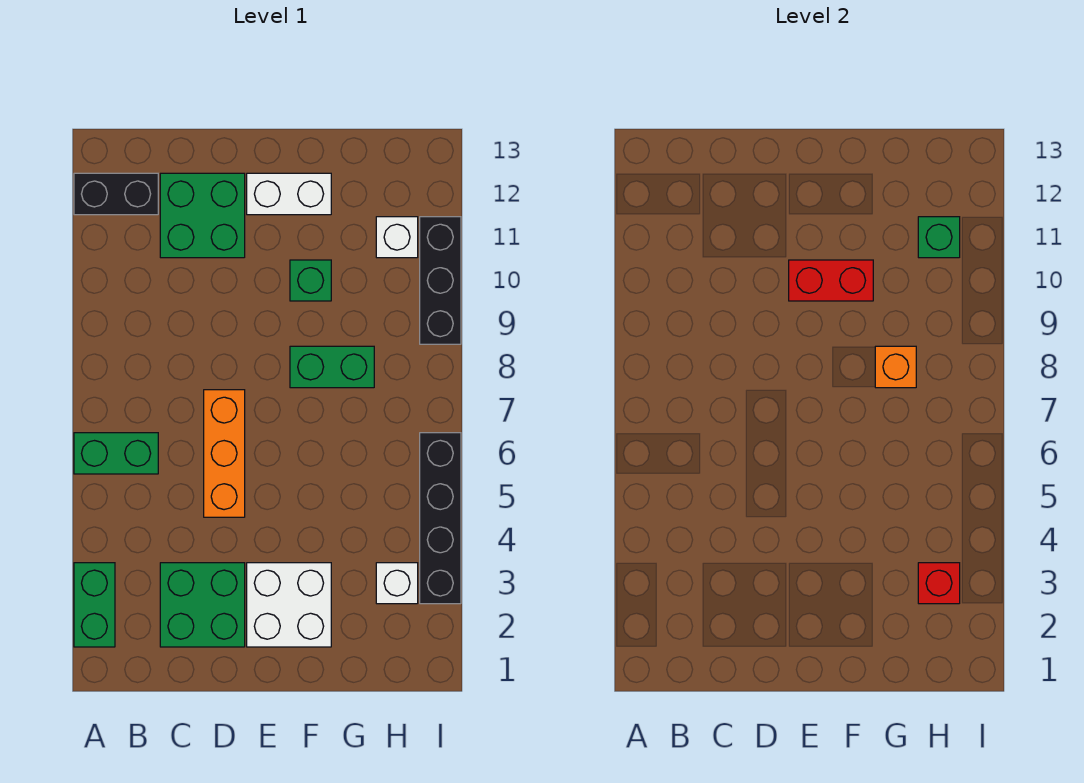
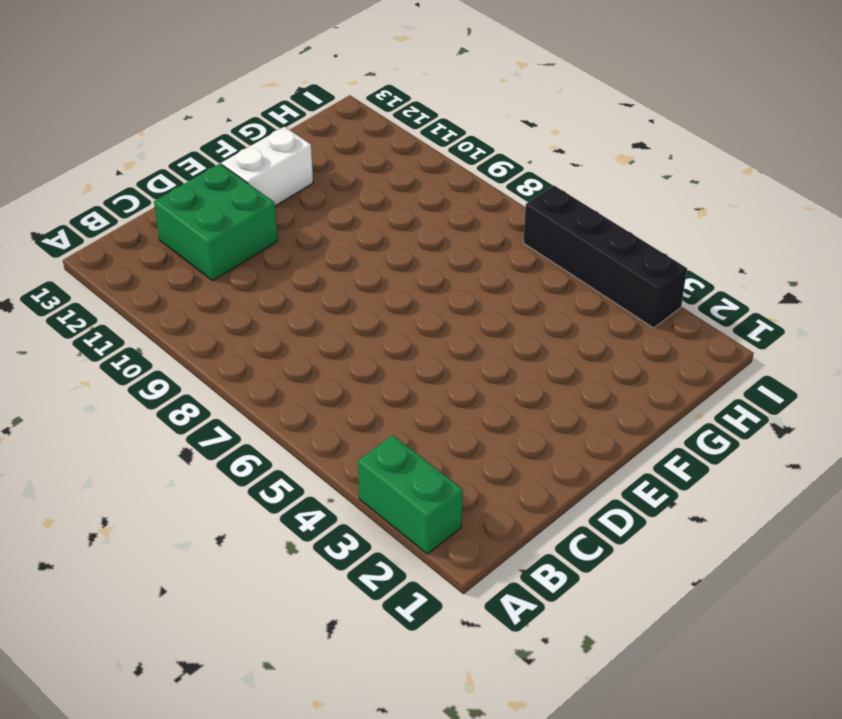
none -> green 1x2 brick [74,433,158,474]
none -> black 1x2 brick [74,173,158,215]
none -> green 2x2 brick [160,563,245,647]

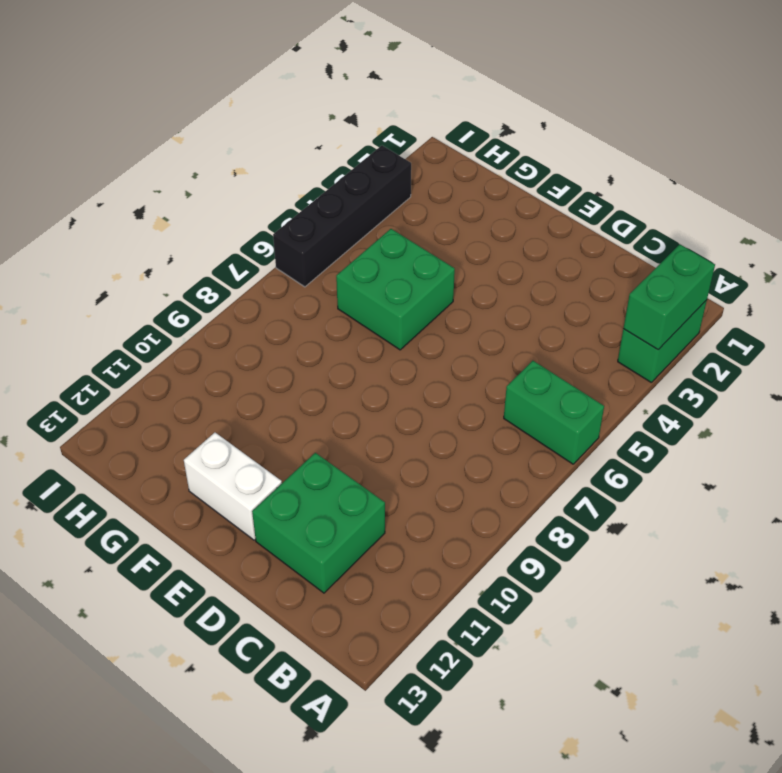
green 1x2 brick [623,244,715,350] -> green 1x2 brick turned to [290,346,374,388]
green 2x2 brick [336,229,455,350] -> green 2x2 brick moved to [160,563,245,647]
none -> black 1x2 brick [74,173,158,215]
none -> orange 1x3 brick [204,390,245,517]
none -> white 2x2 brick [247,563,331,647]

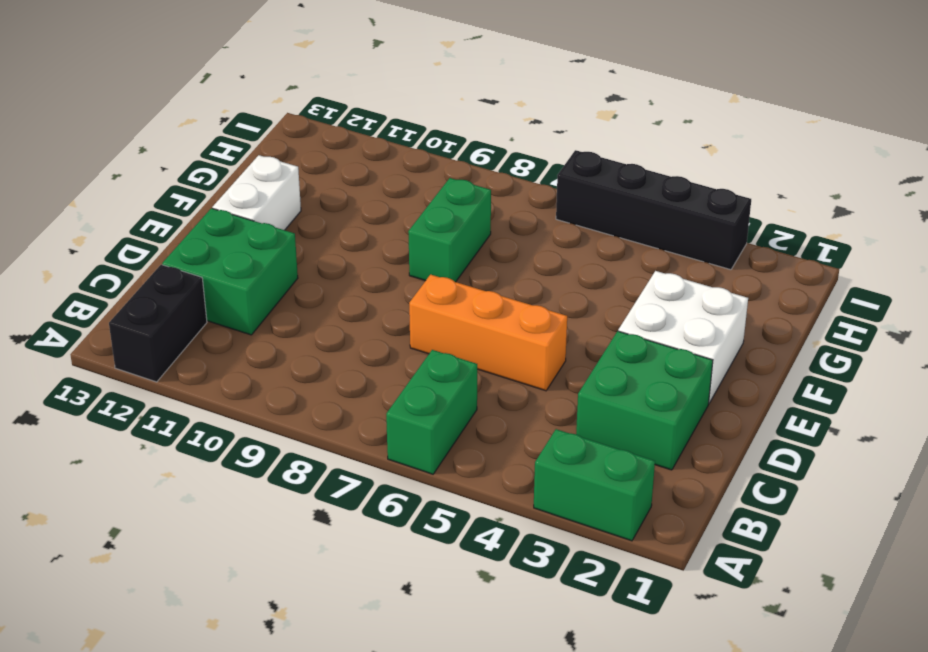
none -> green 1x1 brick [290,260,331,301]
none -> white 1x1 brick [376,563,418,604]
none -> white 1x1 brick [376,217,418,258]

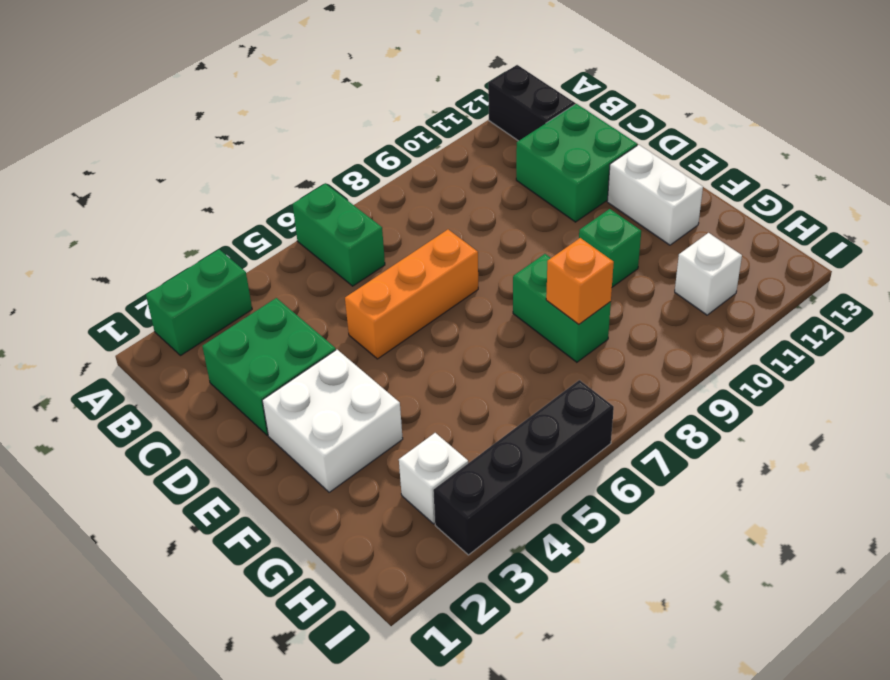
none -> black 1x3 brick [420,217,461,344]
none -> red 1x2 brick [789,260,873,301]
none -> red 1x1 brick [918,563,960,604]

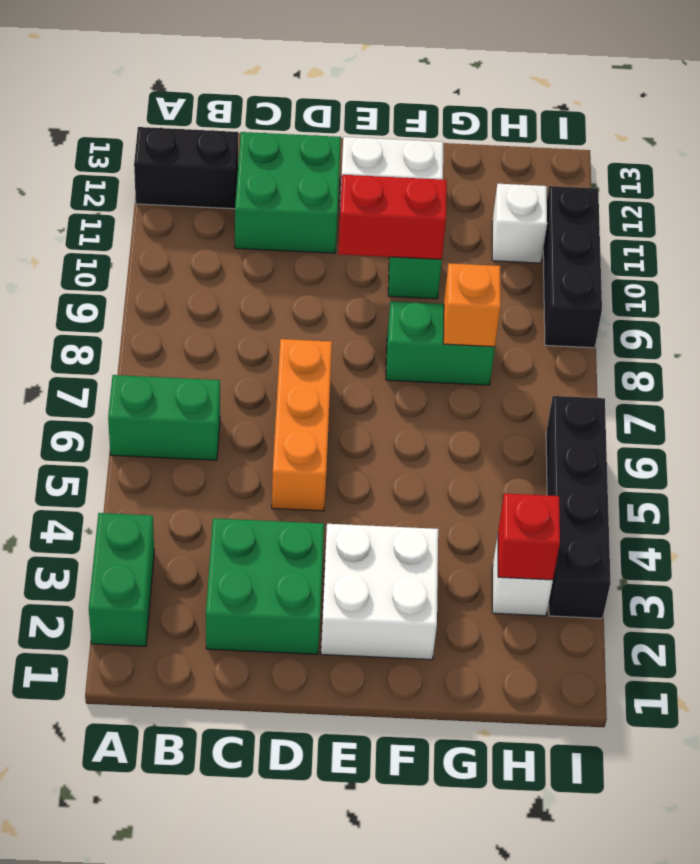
none -> green 1x1 brick [918,217,960,258]

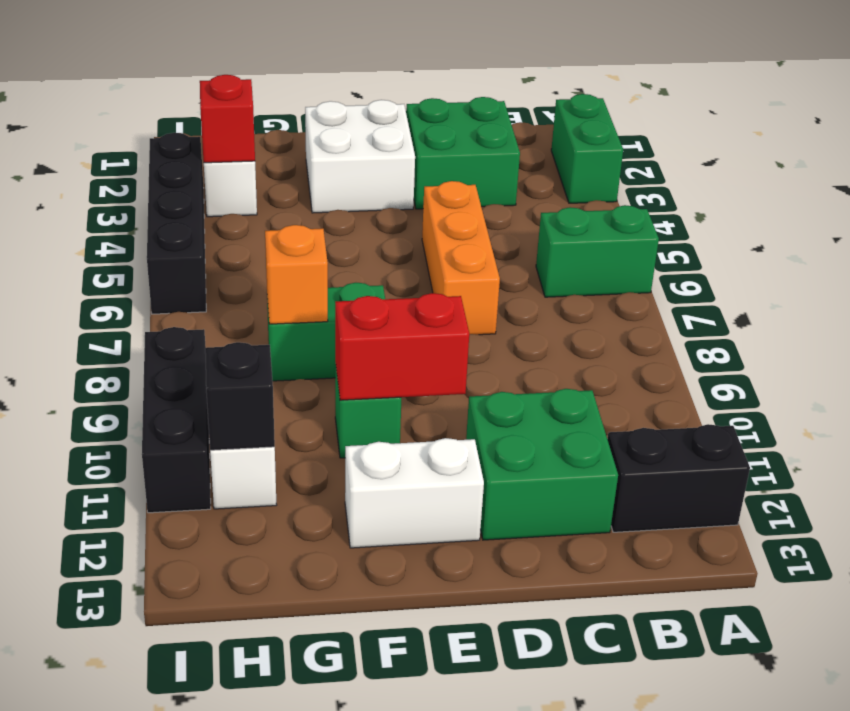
black 1x1 brick [205,342,275,450] -> green 1x1 brick [918,217,960,258]

